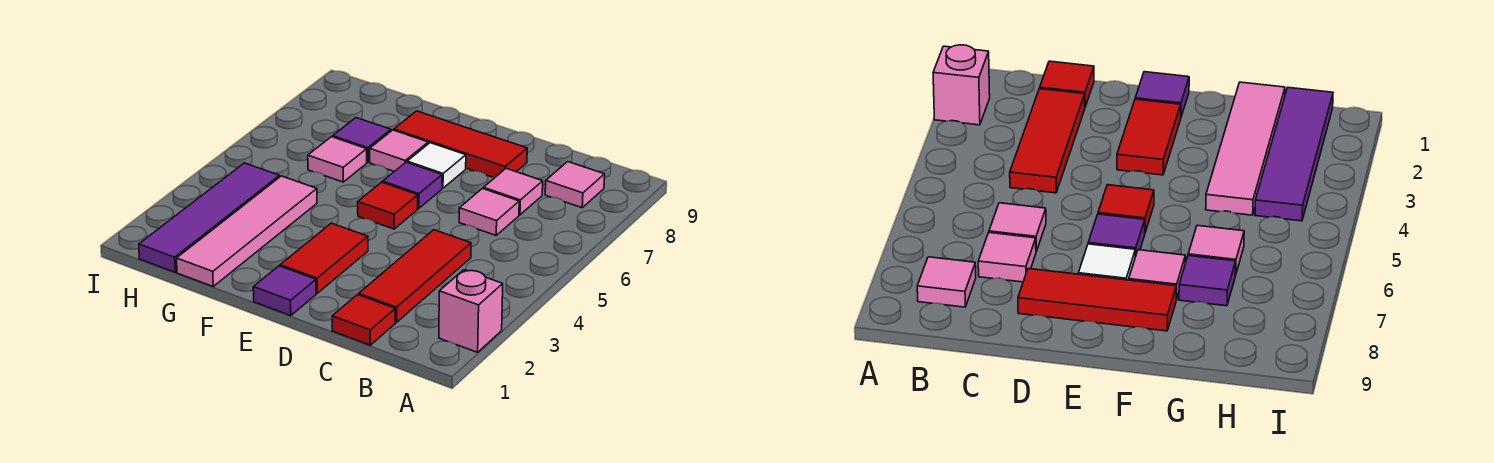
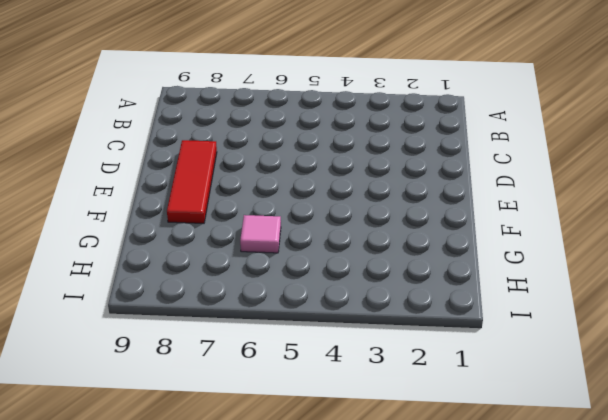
none -> pink 1x1 brick [439,270,503,352]
none -> pink 1x1 tile [545,162,605,208]
none -> red 1x1 tile [332,295,395,345]

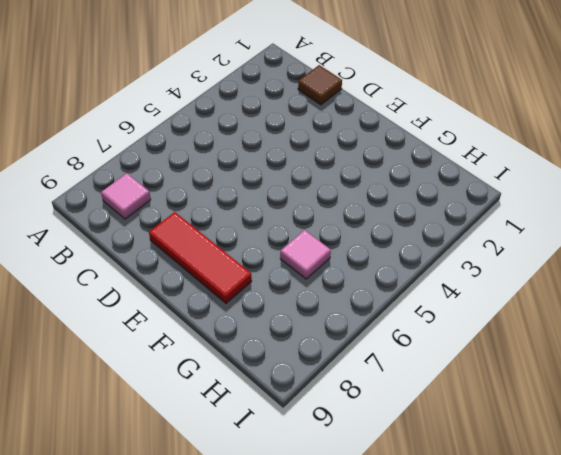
brown 1x1 tile [298,65,342,105] -> red 1x1 tile [332,295,395,345]
none -> pink 1x1 brick [439,270,503,352]
none -> red 1x3 tile [359,230,471,322]
none -> pink 1x1 tile [459,189,519,235]

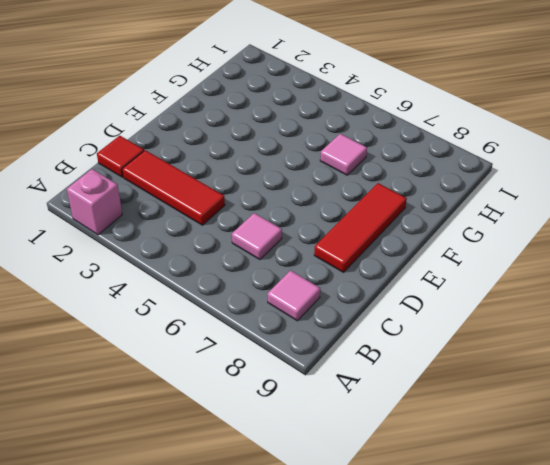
none -> pink 1x1 tile [483,168,543,215]
none -> purple 1x1 tile [253,266,316,316]
none -> red 1x2 tile [280,223,368,293]

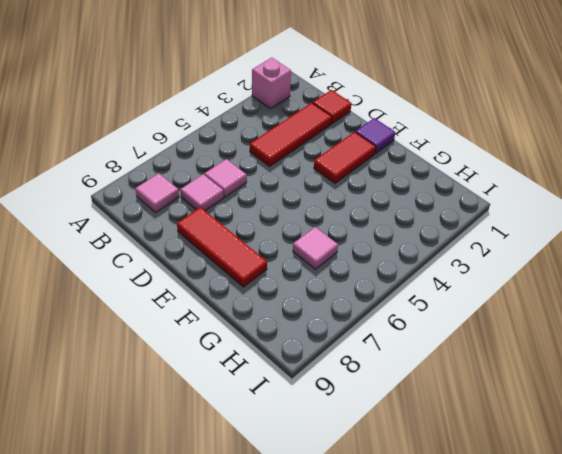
none -> red 1x1 tile [358,182,418,229]
none -> purple 1x1 tile [383,162,442,209]
none -> white 1x1 tile [407,143,466,188]

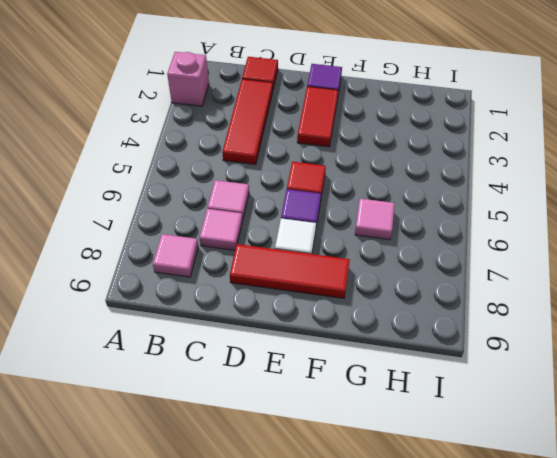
none -> pink 1x1 tile [370,130,428,172]
none -> pink 1x4 tile [177,176,317,286]
none -> purple 1x1 tile [333,118,391,162]

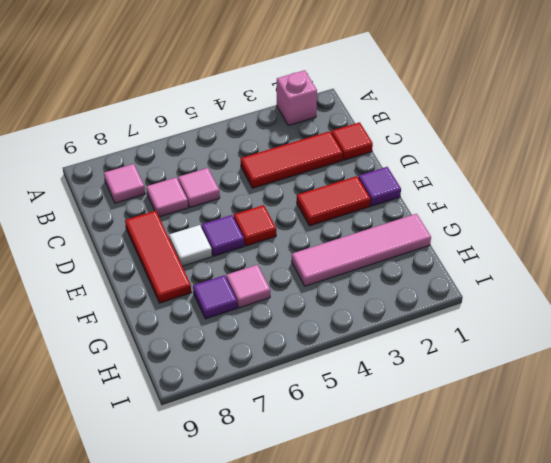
none -> pink 1x1 tile [370,130,428,172]
none -> purple 1x4 tile [139,163,280,272]

